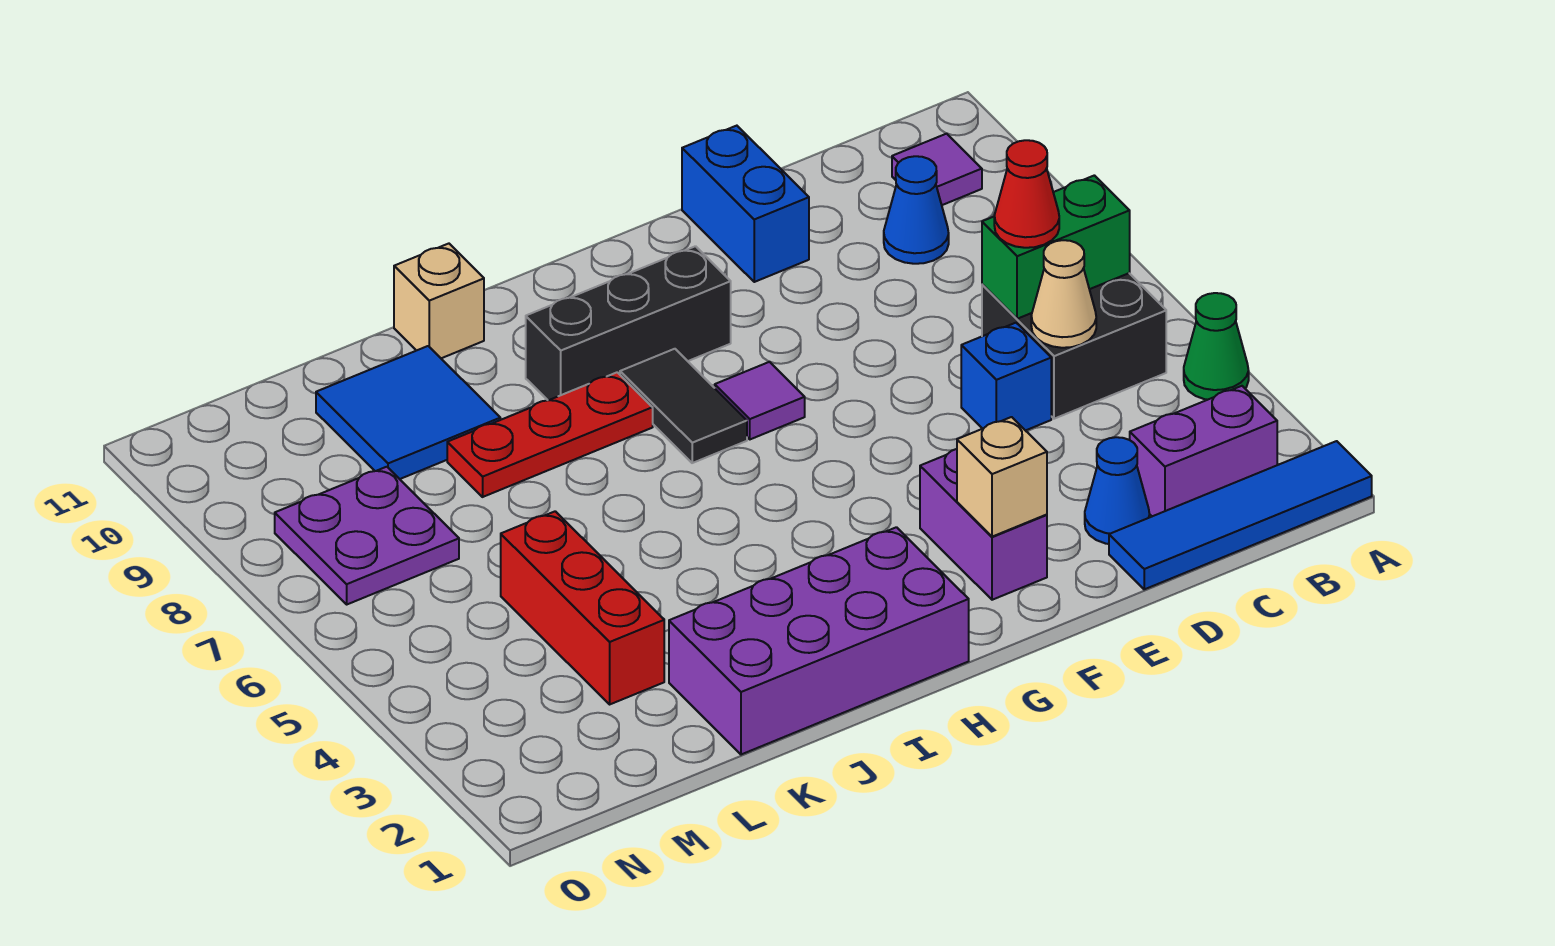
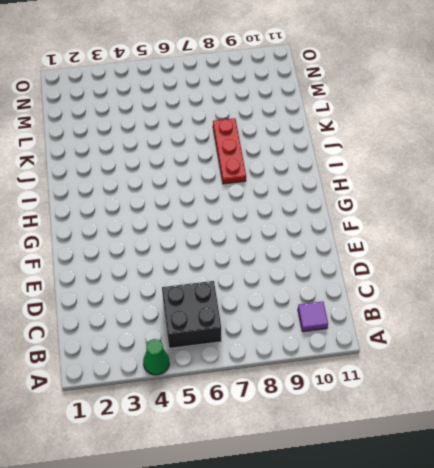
none -> blue 1x4 tile [1109,441,1372,589]
none -> purple 1x2 brick [1130,386,1277,516]
none -> blue 1x1 cone [884,156,949,264]

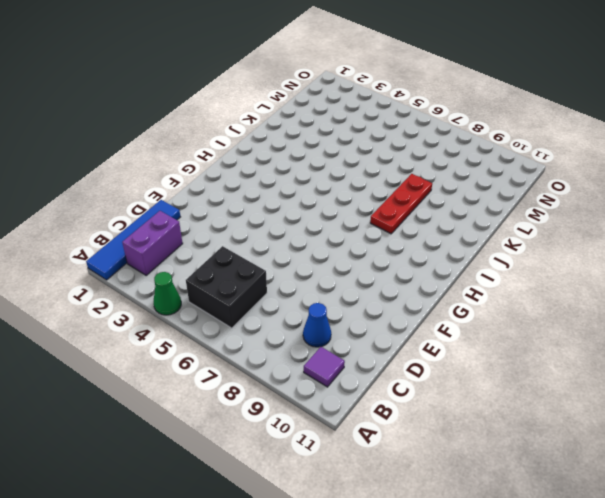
none -> blue 1x1 cone [1085,437,1150,544]
none -> blue 1x1 brick [961,323,1051,431]
none -> blue 1x2 brick [682,126,809,282]

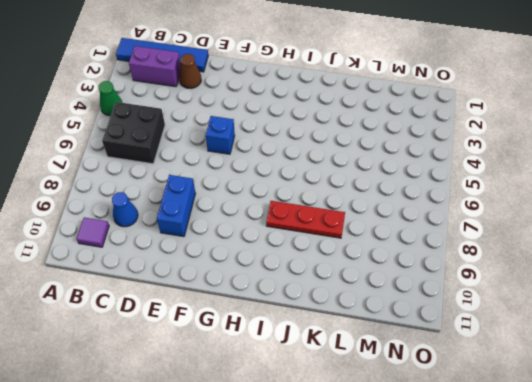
brown 1x1 cone [179,54,201,89] -> blue 1x1 cone [1085,437,1150,544]
blue 1x2 brick [157,175,196,237] -> blue 1x2 brick moved to [682,126,809,282]
blue 1x1 brick [206,116,235,154] -> blue 1x1 brick moved to [961,323,1051,431]
none -> purple 1x2 brick [920,449,1047,600]
none -> purple 1x1 tile [715,362,805,439]
none -> black 1x3 brick [526,246,731,400]

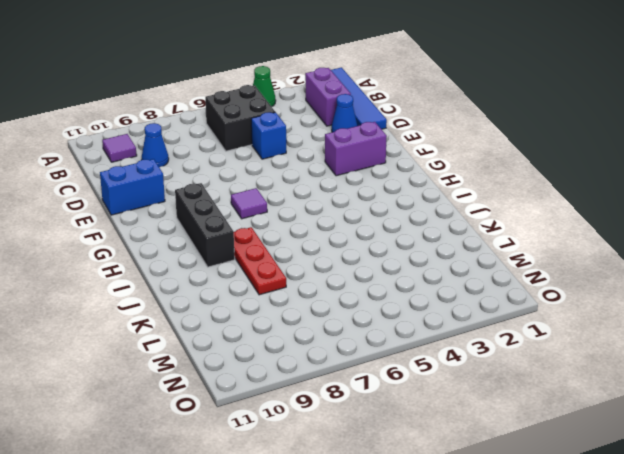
none -> purple 2x4 brick [669,527,969,755]
none -> black 1x2 tile [620,349,747,463]
none -> tan 1x1 brick [394,244,484,358]

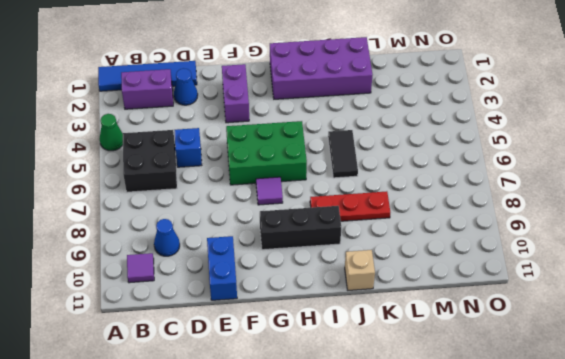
green 2x3 brick [226,121,307,185] -> none
black 1x2 tile [328,130,358,178] -> black 1x2 tile moved to [620,349,747,463]
none -> blue 2x2 tile [316,346,500,479]
none -> red 1x3 brick [501,511,664,704]
none -> purple 2x2 plate [275,467,459,604]

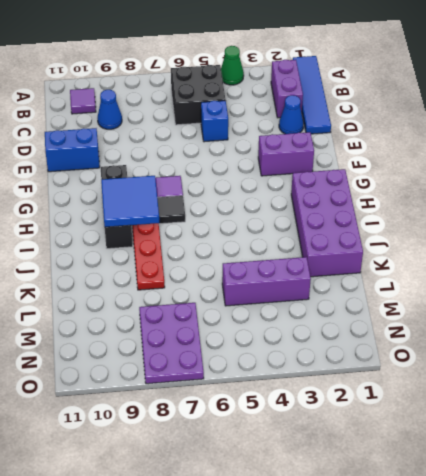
blue 2x2 tile [101,176,159,227] -> blue 2x2 tile moved to [316,346,500,479]
purple 1x3 brick [222,257,311,306] -> red 1x3 brick [501,511,664,704]
purple 2x3 plate [139,303,204,384] -> purple 2x2 plate [275,467,459,604]
none -> tan 1x1 brick [394,244,484,358]
none -> green 1x2 brick [982,175,1130,319]
none -> tan 1x1 cone [1031,240,1096,348]

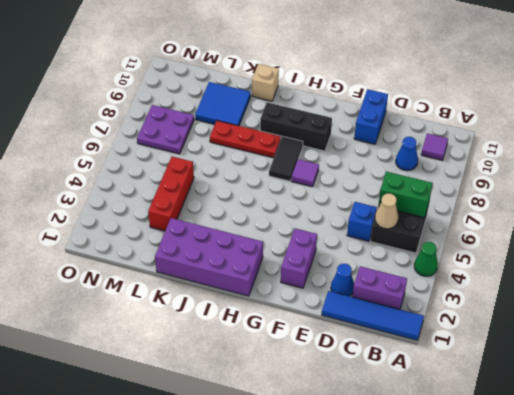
none -> tan 1x1 brick [957,417,1047,537]
none -> red 1x1 cone [994,140,1059,248]

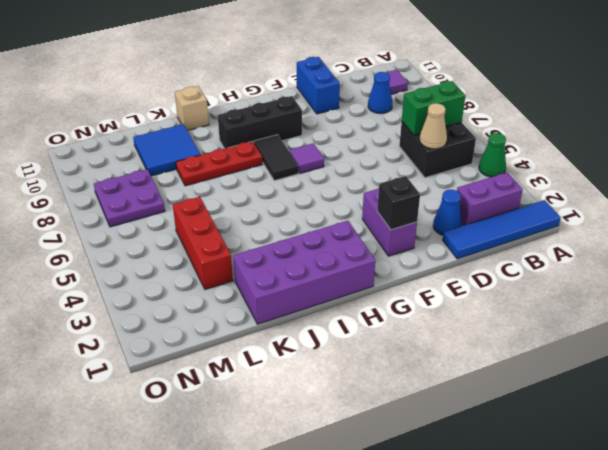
black 1x1 brick [377,176,420,230] -> tan 1x1 brick [957,417,1047,537]
none -> blue 1x1 brick [961,323,1051,431]
none -> red 1x1 cone [994,140,1059,248]

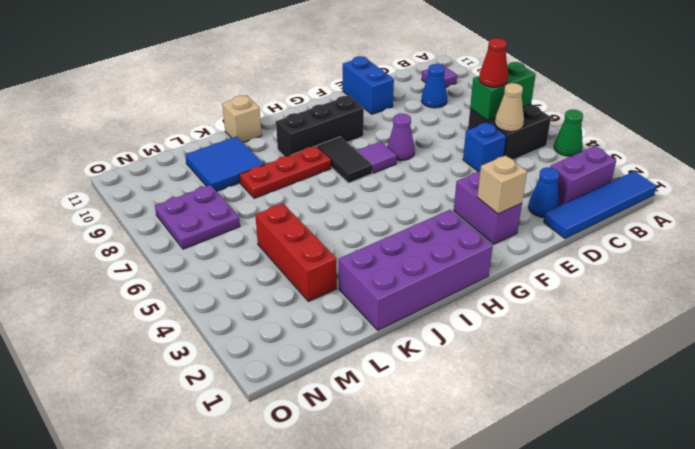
purple 1x1 cone [387,114,415,161] -> none

